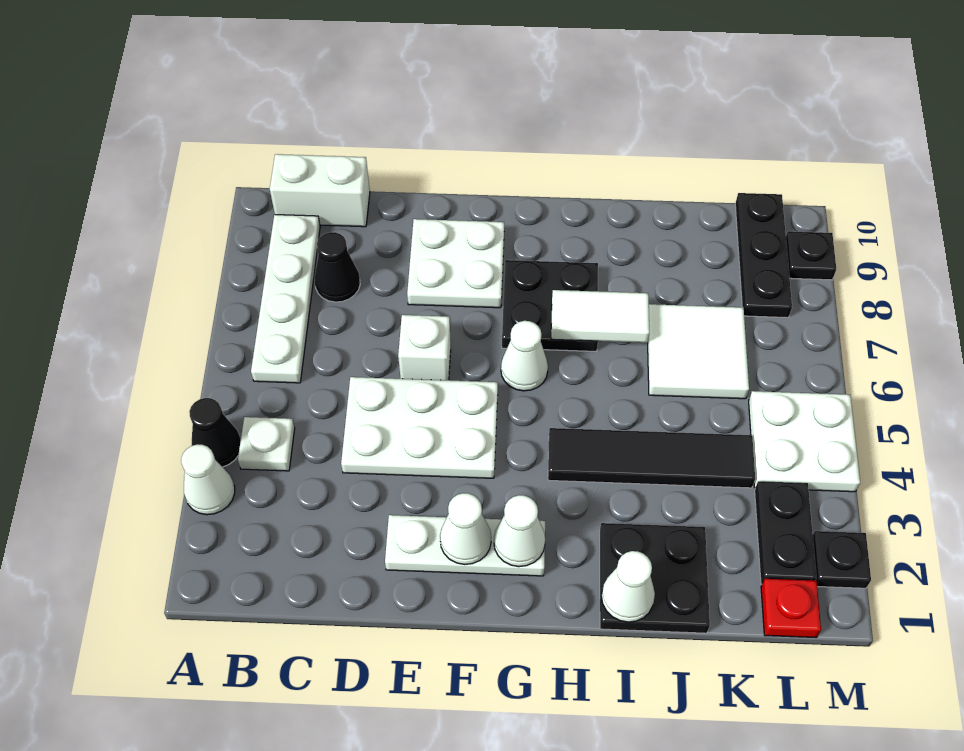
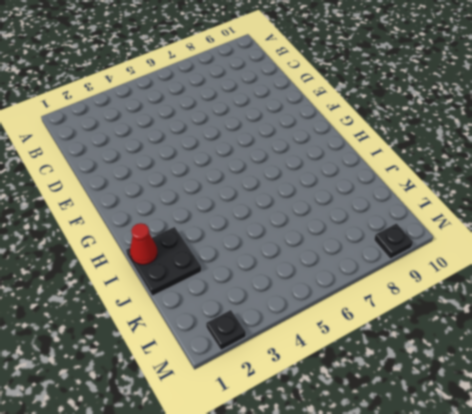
red 1x1 cone [130,223,157,265] -> white 1x1 cone [601,551,655,622]
none -> white 1x1 cone [181,444,235,515]
none -> black 1x1 cone [189,398,241,467]
none -> white 1x1 plate [238,417,295,471]

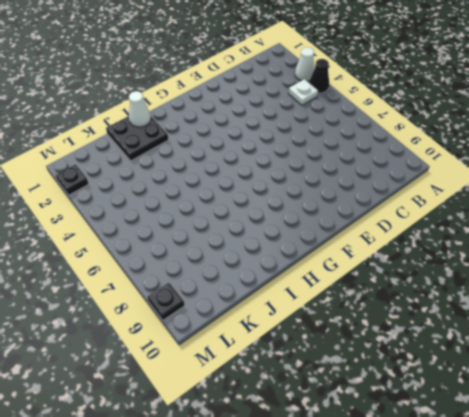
none -> white 1x4 plate [251,215,320,383]
none -> white 1x2 brick [270,154,370,227]
none -> black 1x1 cone [314,232,360,302]

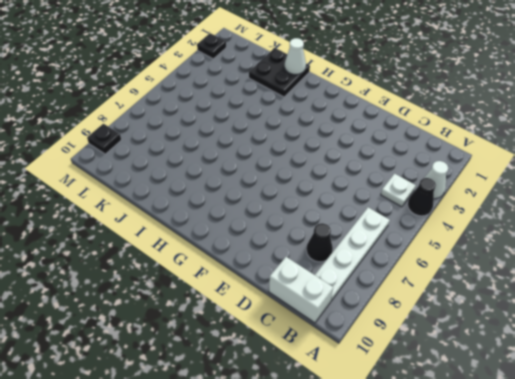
none -> white 2x3 plate [341,377,498,478]
none -> white 1x3 plate [385,515,545,576]
none -> white 1x1 brick [398,315,451,380]

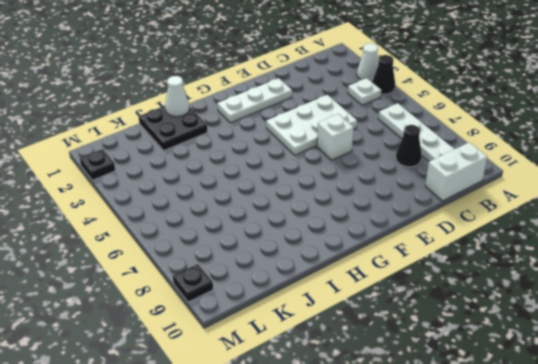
none -> white 2x2 plate [407,219,504,308]
none -> white 1x1 cone [501,321,548,391]
none -> black 2x2 plate [502,260,598,351]

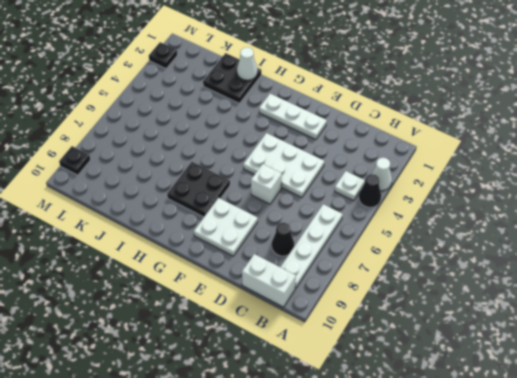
none -> white 1x1 cone [501,321,548,391]
none -> black 1x4 tile [548,428,755,488]
none -> white 2x2 tile [648,304,749,399]

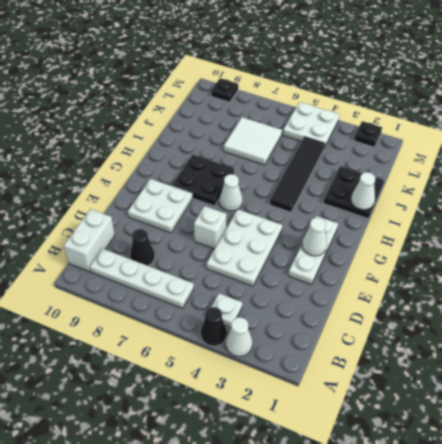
none -> red 1x1 plate [761,579,821,638]
none -> black 1x2 plate [755,481,816,584]
none -> black 1x3 plate [735,193,792,318]

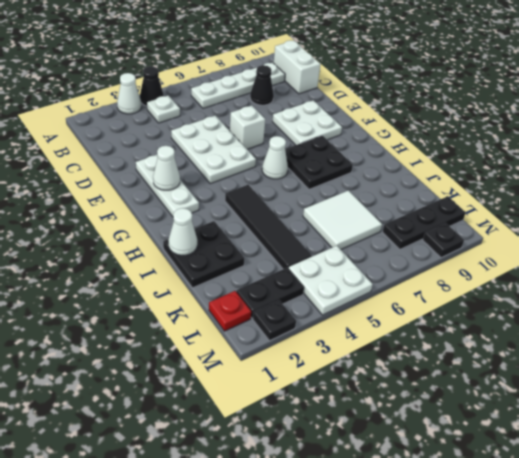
none -> white 1x1 cone [494,495,545,567]
none -> white 1x2 tile [551,290,649,343]

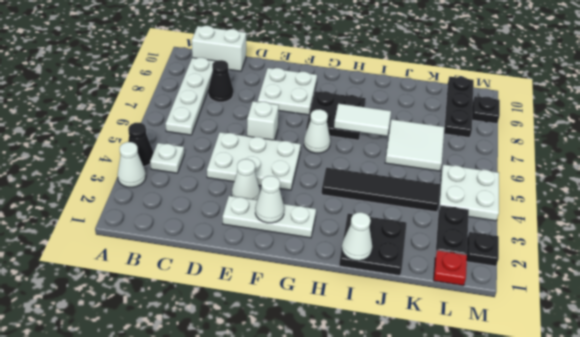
white 1x1 cone [232,159,260,200] -> white 1x1 cone moved to [494,495,545,567]

